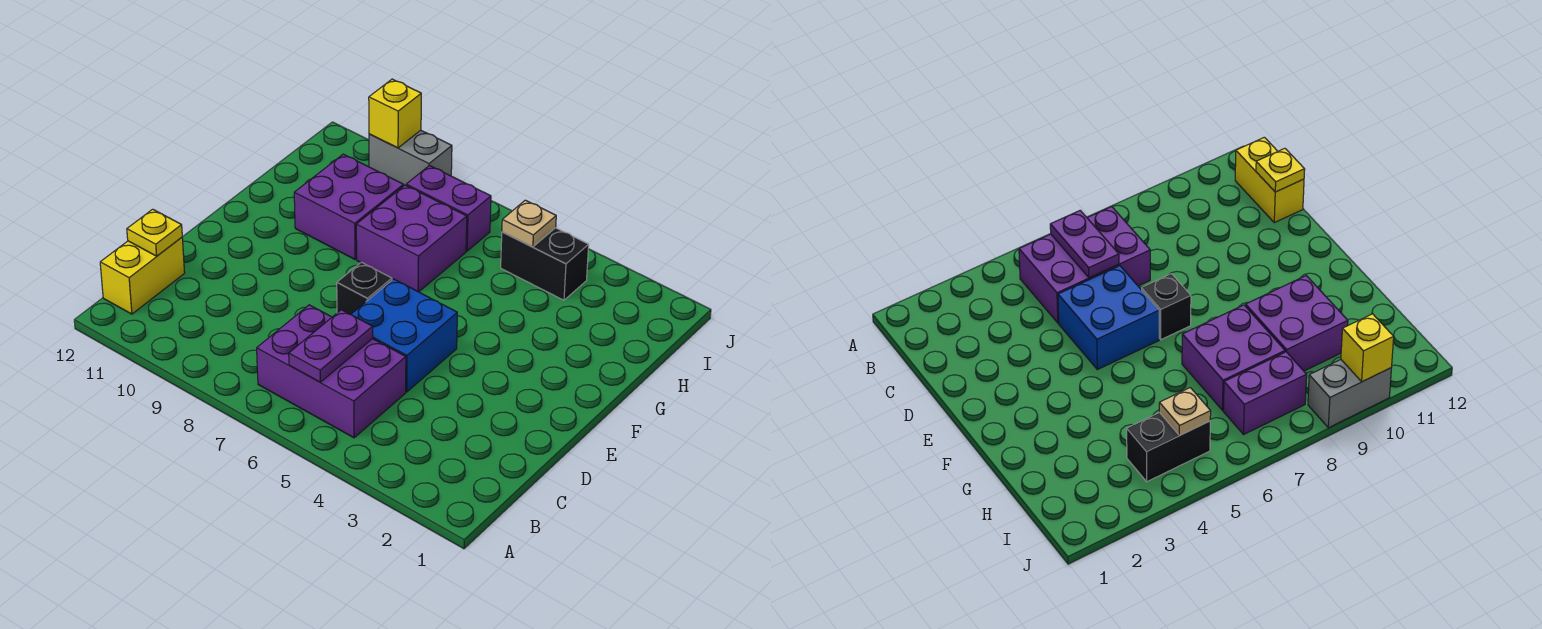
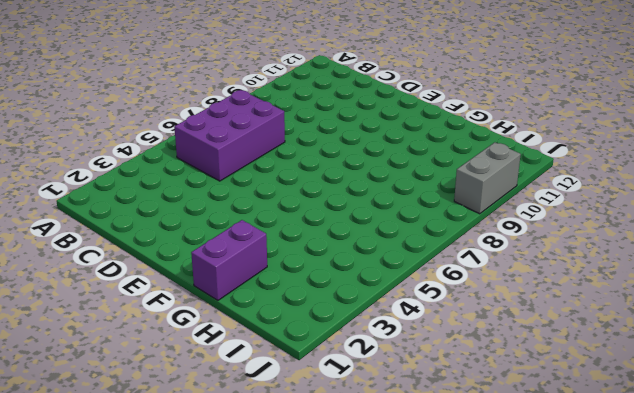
purple 1x2 brick [191,220,267,300] -> purple 1x2 brick moved to [406,166,491,251]
none -> yellow 1x2 brick [100,237,185,314]
none -> blue 2x2 brick [351,279,457,392]
none -> black 1x1 brick [337,262,392,314]

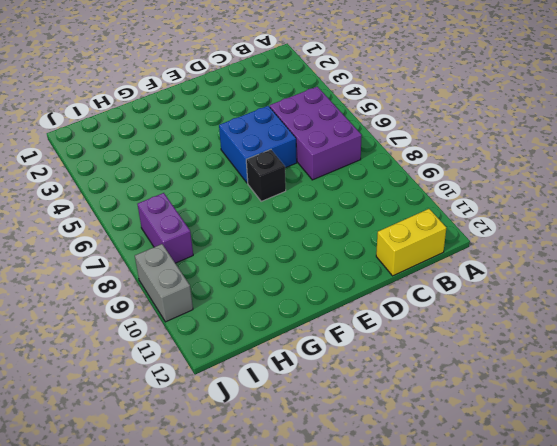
none -> purple 2x2 brick [356,185,467,292]
none -> purple 2x2 brick [294,154,404,259]
none -> black 1x2 brick [501,228,589,300]

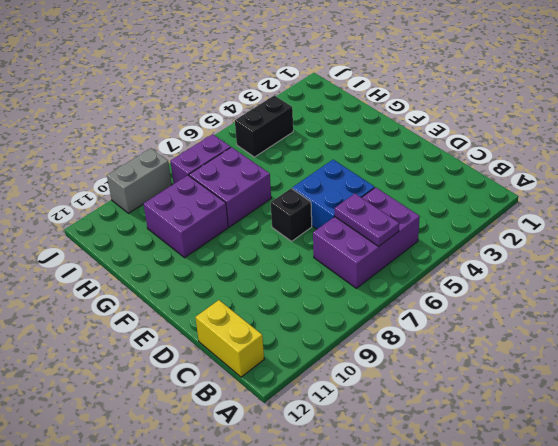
none -> yellow 1x1 plate [127,209,182,256]
none -> tan 1x1 plate [502,200,556,247]
none -> yellow 1x1 brick [369,79,421,148]

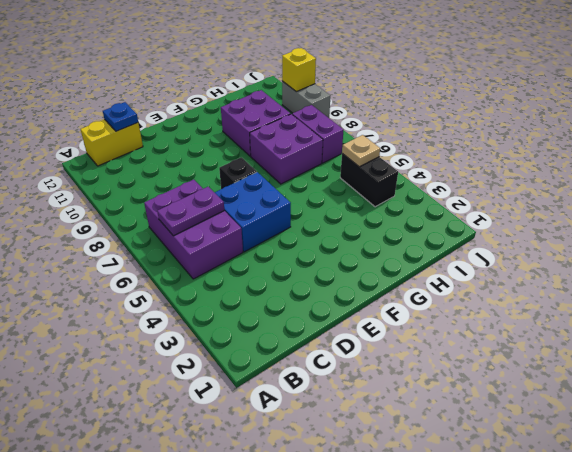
blue 1x1 plate [103,102,138,131] -> yellow 1x1 plate [127,209,182,256]

